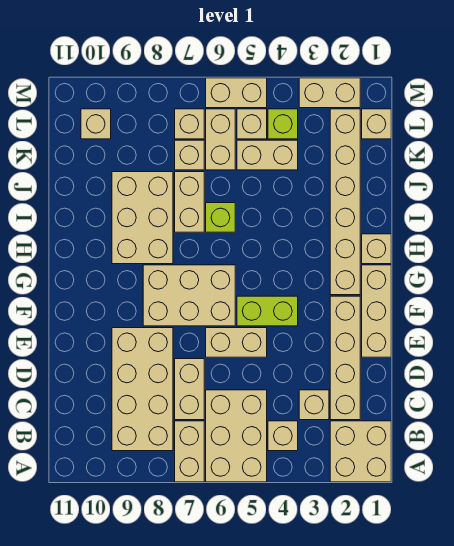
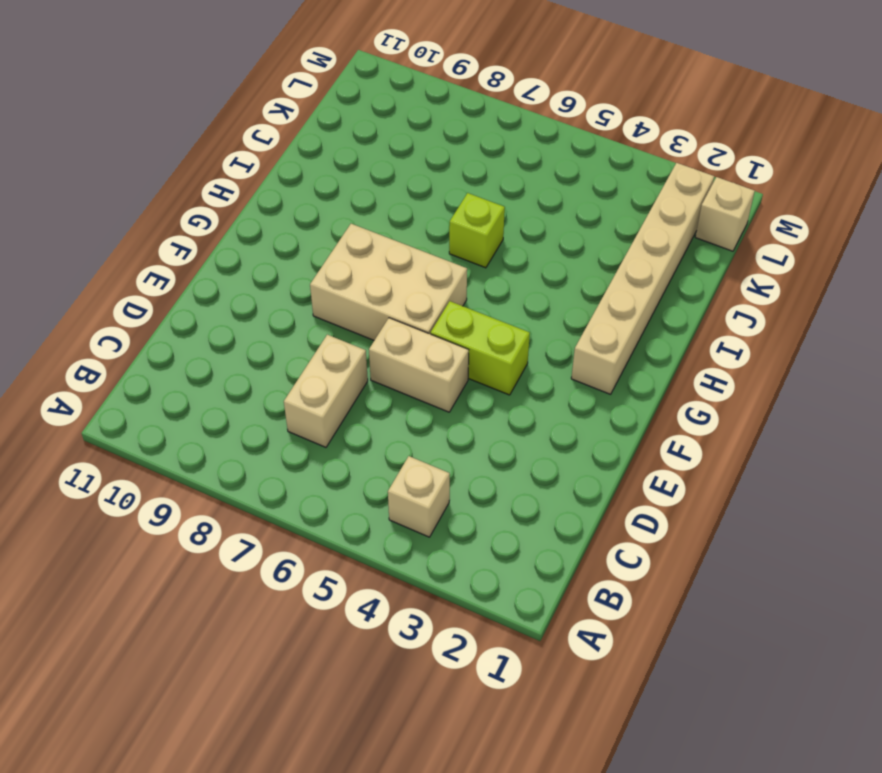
none -> tan 2x2 brick [330,421,391,482]
none -> tan 2x3 brick [206,390,267,482]
none -> tan 1x2 brick [175,421,204,482]

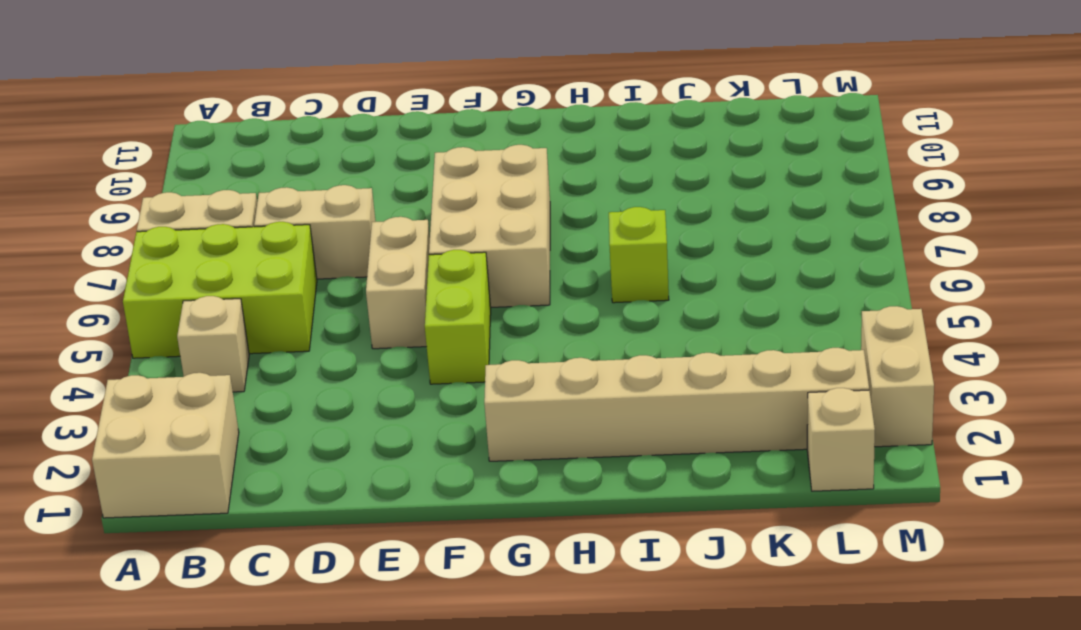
lime 2x3 brick [123,222,317,358] -> tan 2x3 brick [206,390,267,482]
none -> tan 2x4 brick [112,328,173,451]
none -> tan 1x4 brick [330,296,360,420]
none -> tan 1x1 brick [299,390,329,420]

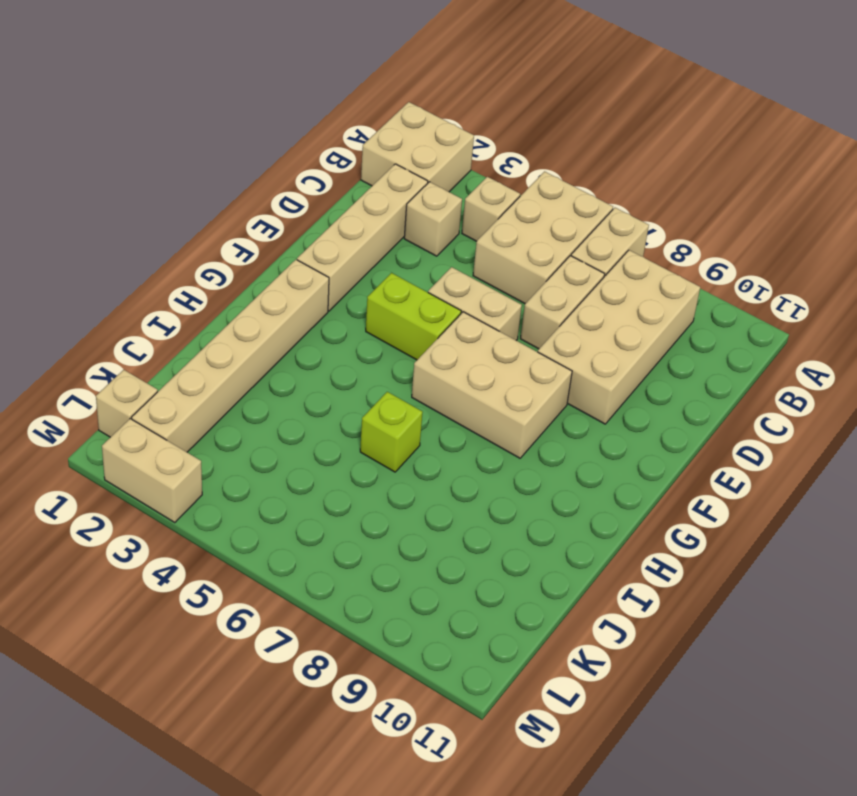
none -> tan 1x3 brick [362,265,391,357]
none -> tan 1x1 brick [362,234,391,264]
none -> tan 2x3 brick [112,172,173,264]

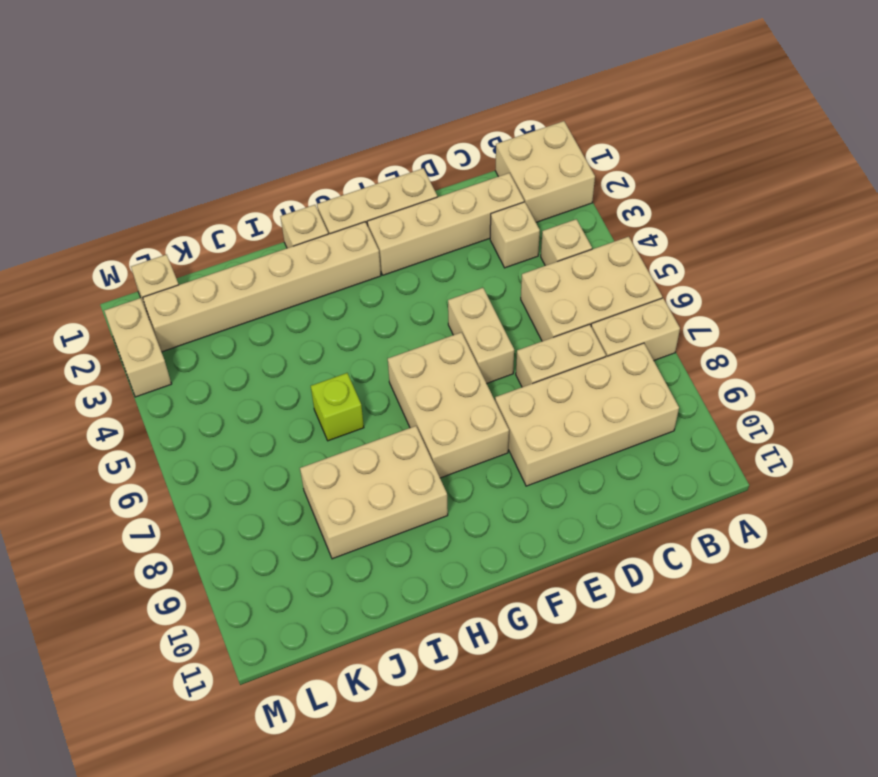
none -> lime 1x2 brick [237,296,298,326]
none -> tan 1x2 brick [175,172,204,232]
none -> tan 1x2 brick [237,140,298,170]

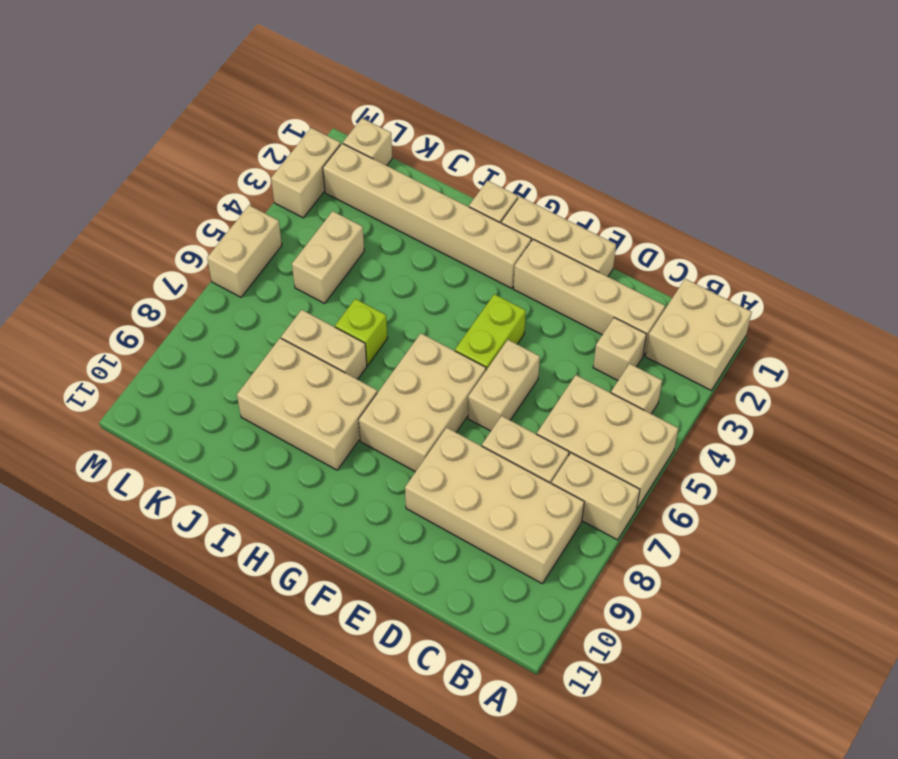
none -> tan 1x2 brick [206,109,235,170]
none -> tan 1x1 brick [175,140,204,170]
none -> lime 1x1 brick [268,109,298,139]

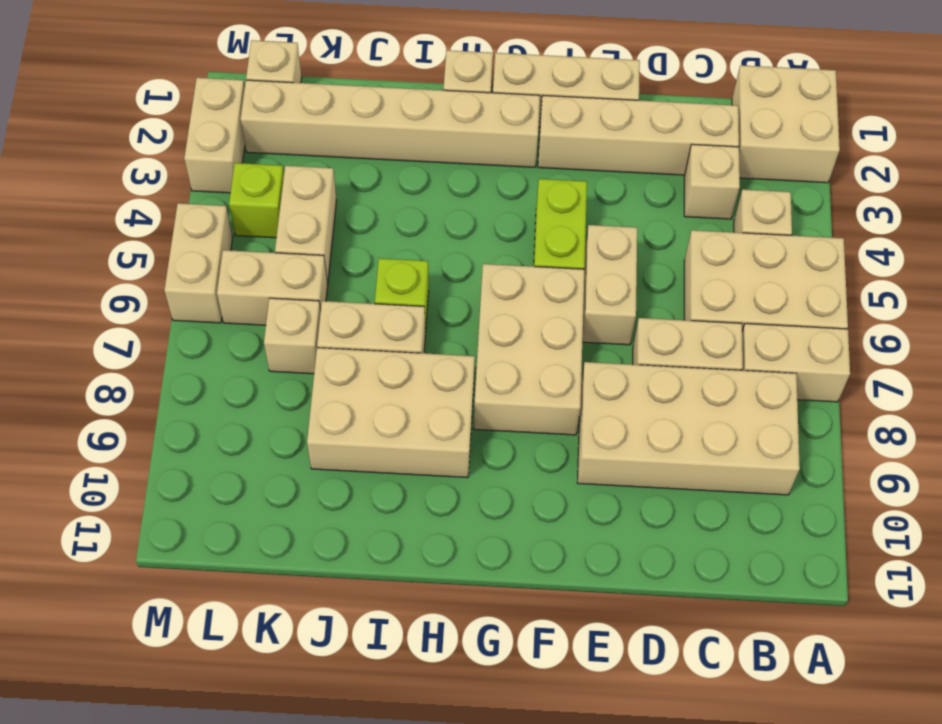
none -> tan 1x1 brick [237,109,267,139]
none -> tan 1x1 brick [175,109,204,139]
none -> tan 1x1 brick [81,109,111,139]

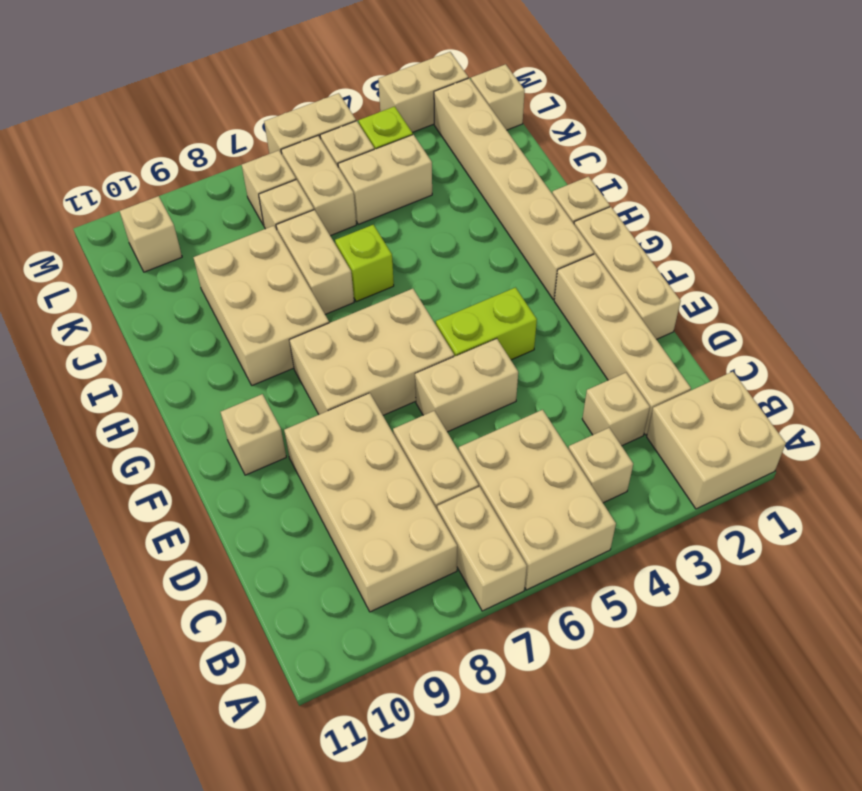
tan 1x1 brick [221,394,286,475] -> none

